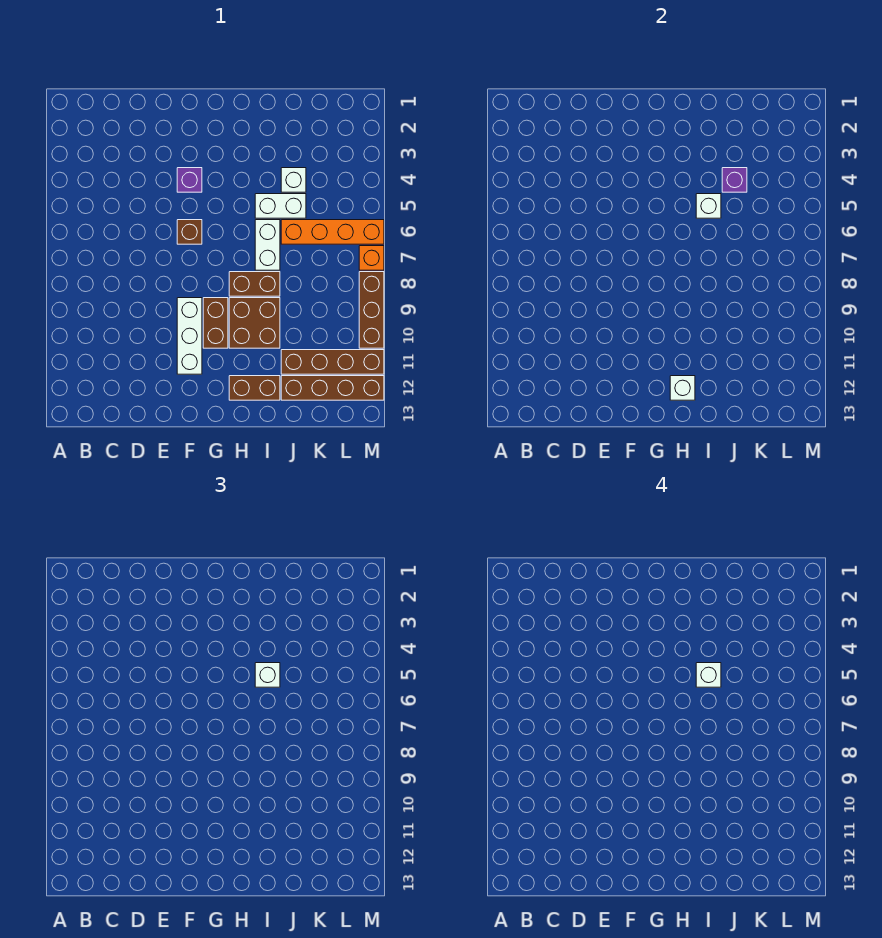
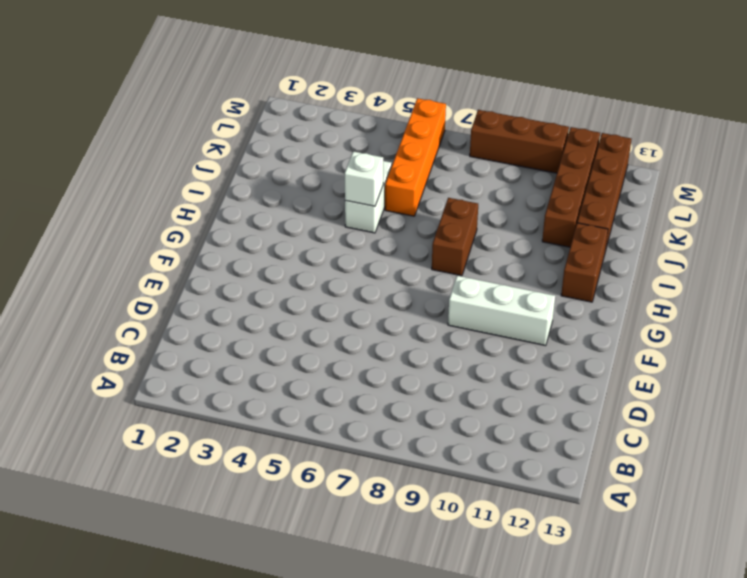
none -> purple 1x1 brick [177,168,202,192]
none -> brown 1x1 brick [177,220,202,244]
none -> brown 1x2 brick [203,298,228,348]

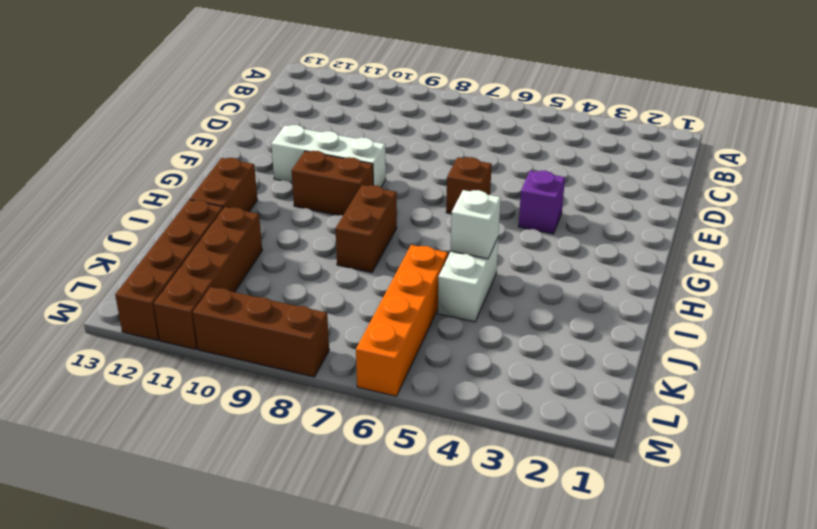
none -> brown 2x2 brick [229,298,280,348]
none -> white 1x2 brick [255,220,280,270]
none -> white 1x1 brick [281,168,306,192]

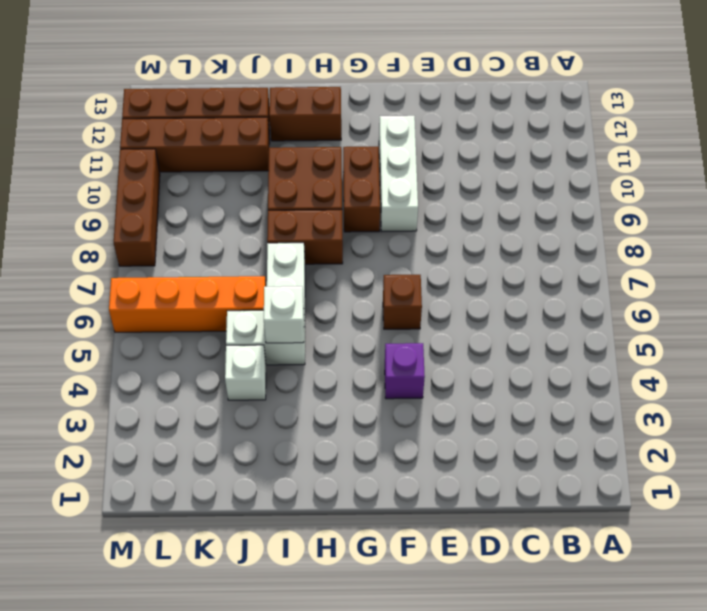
none -> orange 1x1 brick [359,246,384,270]
none -> white 1x1 brick [670,376,695,400]
none -> purple 1x1 brick [722,168,747,192]

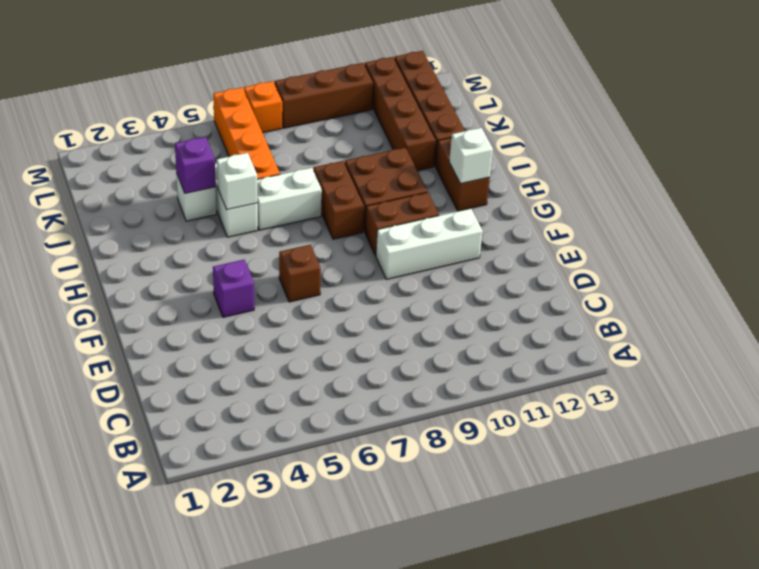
none -> white 1x1 brick [255,663,280,687]
none -> white 1x1 brick [696,663,721,687]

